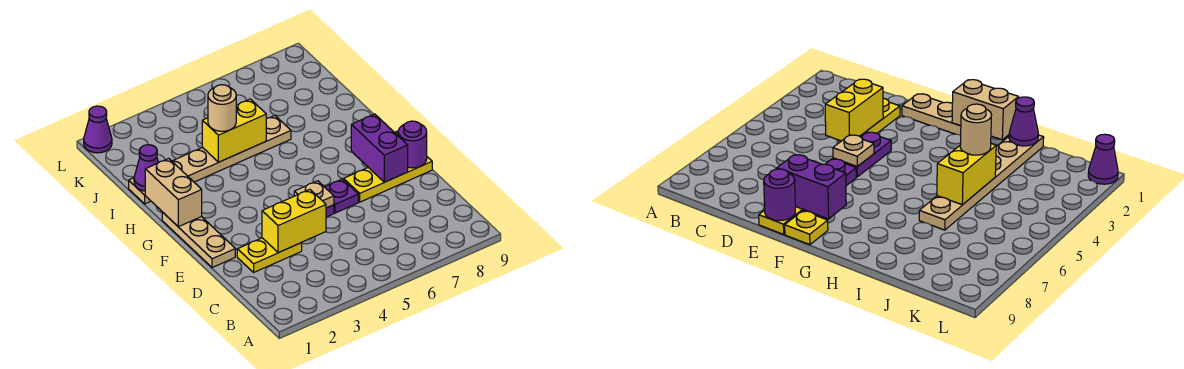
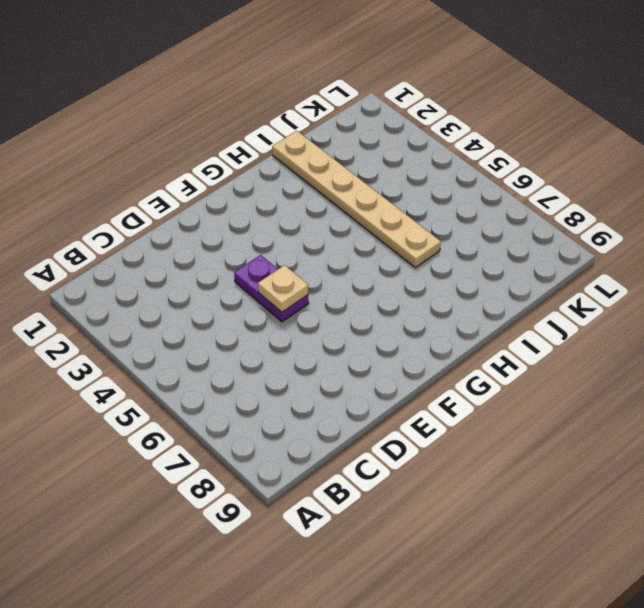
none -> yellow 1x2 plate [237,238,302,272]
none -> tan 1x3 plate [162,212,235,268]
none -> purple 1x1 plate [325,179,358,213]

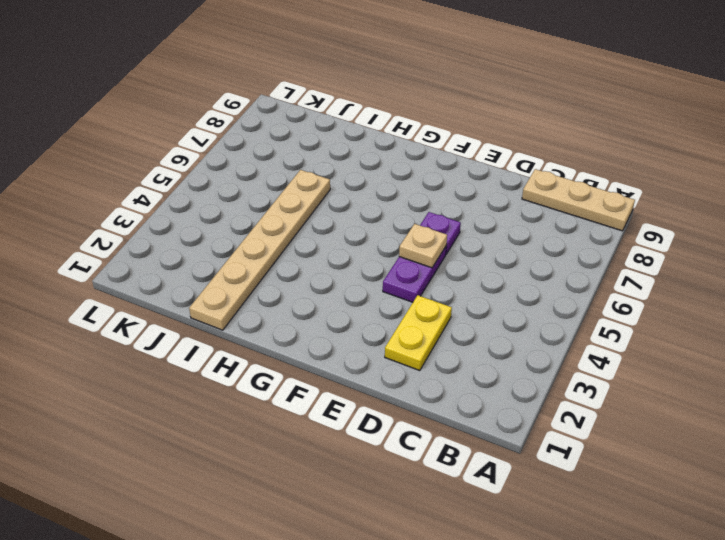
tan 1x3 plate [522,169,635,231] -> tan 1x3 plate moved to [162,212,235,268]
none -> yellow 1x3 plate [344,157,432,202]
none -> yellow 1x1 plate [785,211,828,245]
none -> purple 1x1 cone [84,106,112,153]

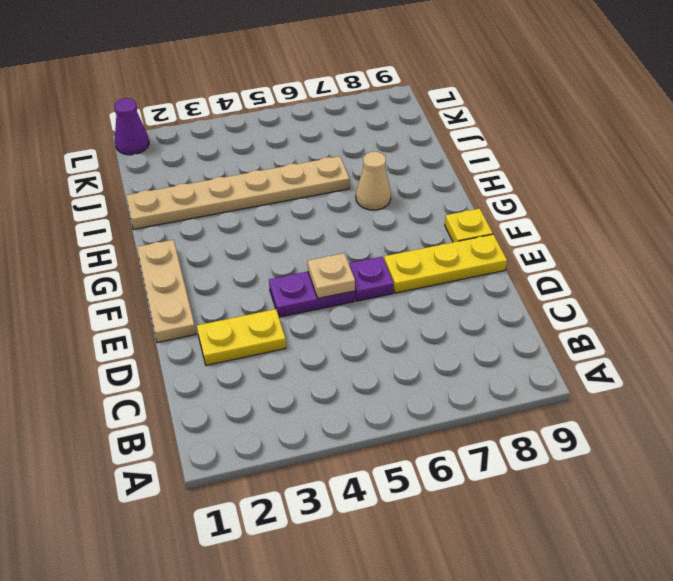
tan 1x1 cone [356,152,391,210] -> none
none -> yellow 1x2 brick [262,190,326,253]
none -> purple 1x2 brick [351,114,408,182]
none -> purple 1x1 round brick [398,121,427,168]

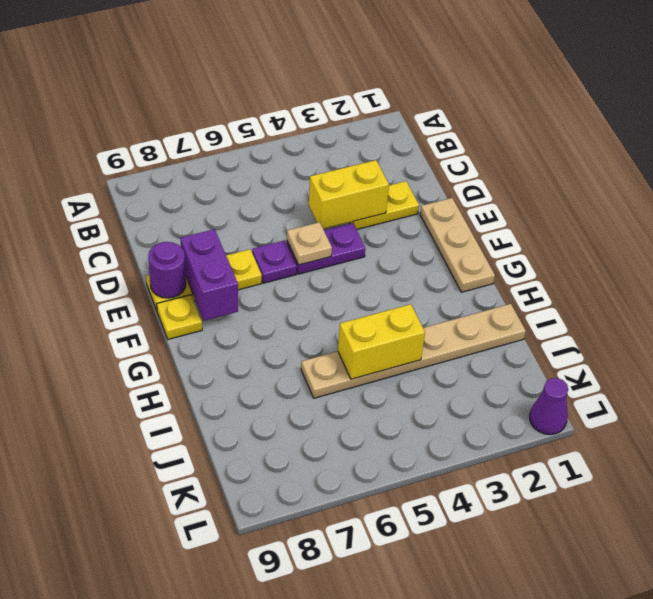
none -> tan 1x2 brick [145,159,202,227]
none -> purple 1x1 cone [134,145,158,191]
none -> tan 1x1 round brick [208,85,236,131]

